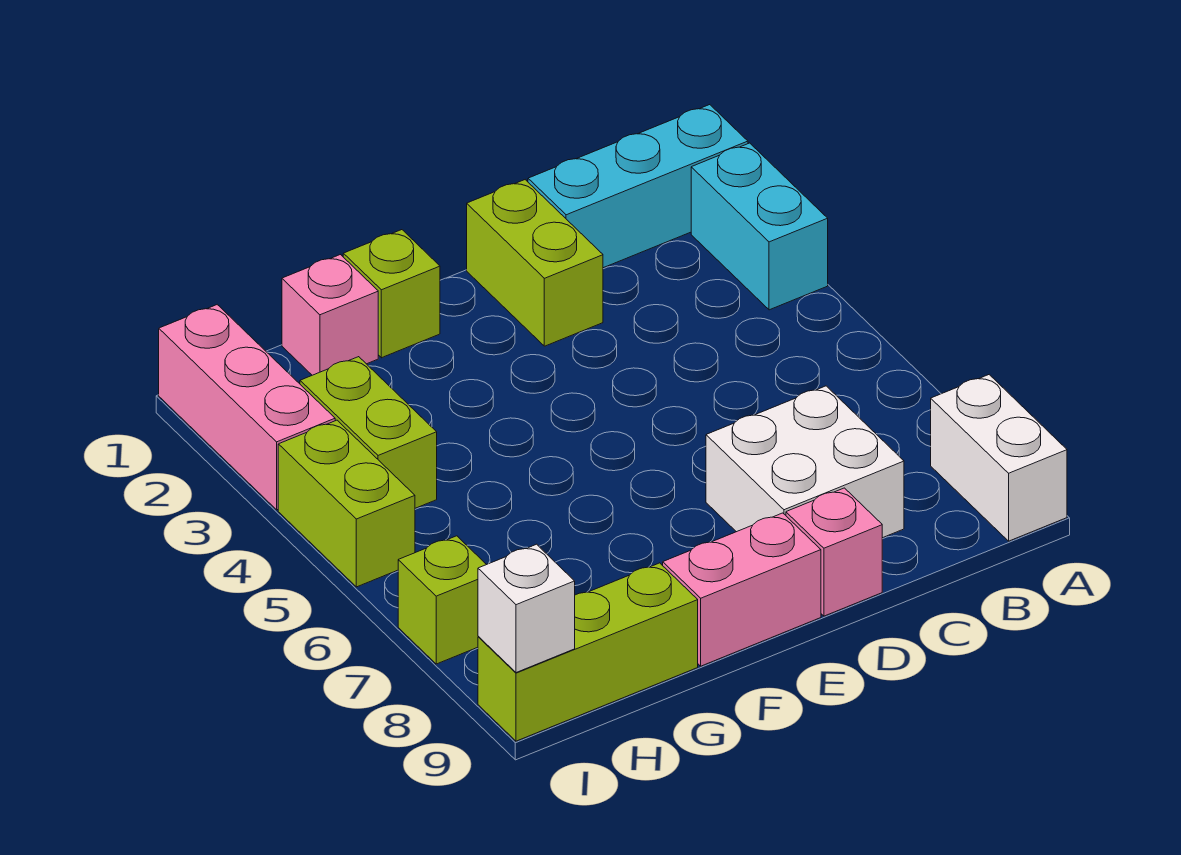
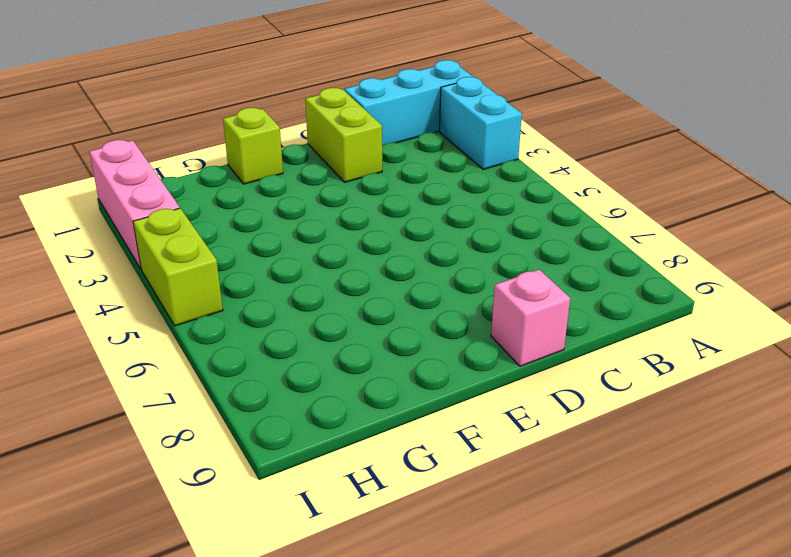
none -> white 1x2 brick [931,375,1067,541]
none -> white 2x2 brick [706,386,904,538]
none -> pink 1x2 brick [663,513,821,666]

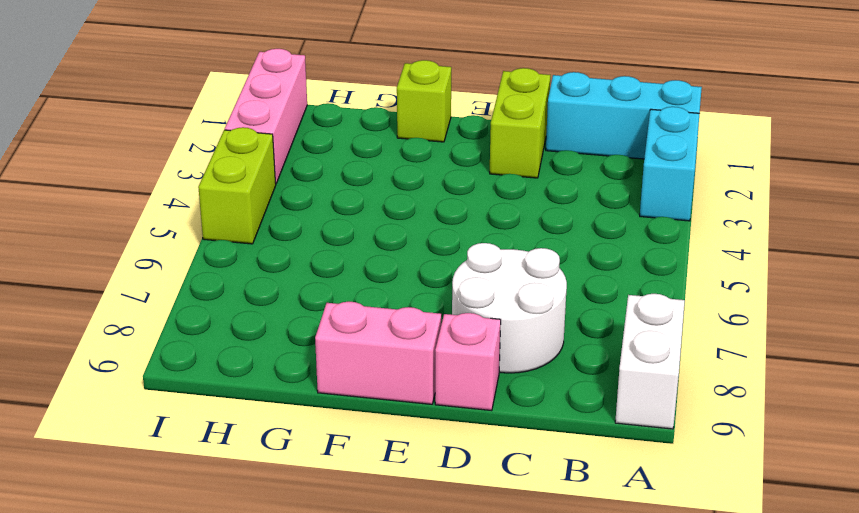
white 2x2 round brick [452,243,567,373] -> white 2x2 brick [706,386,904,538]
none -> pink 1x1 brick [282,255,378,375]
none -> lime 1x3 brick [478,563,698,741]
none -> lime 1x2 brick [300,357,437,508]

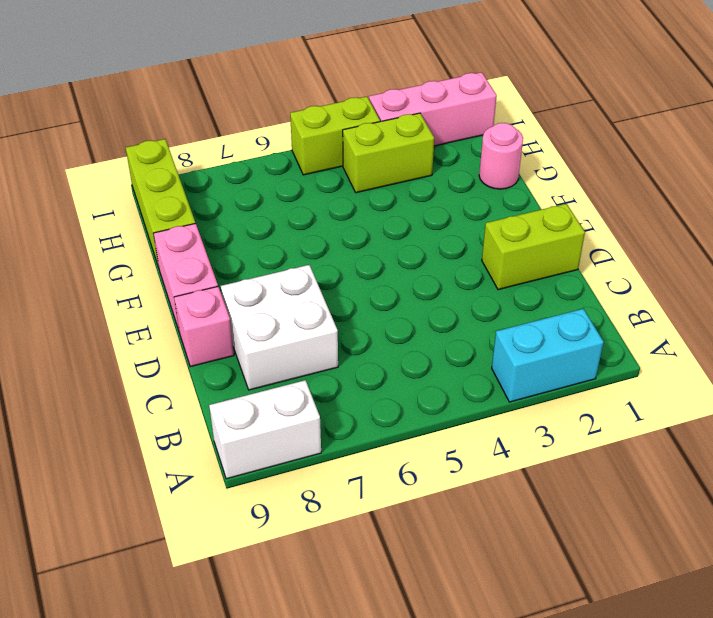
pink 1x1 round brick [479,123,523,189] -> pink 1x1 brick [282,255,378,375]
none -> cyan 1x3 brick [528,105,748,268]
none -> lime 1x1 brick [343,230,440,358]
none -> lime 1x1 brick [398,536,487,664]

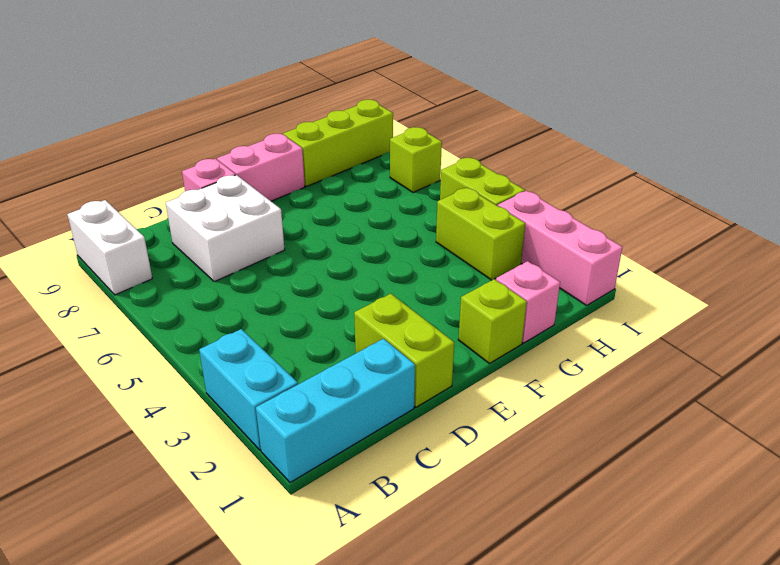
none -> white 1x1 brick [478,544,575,673]

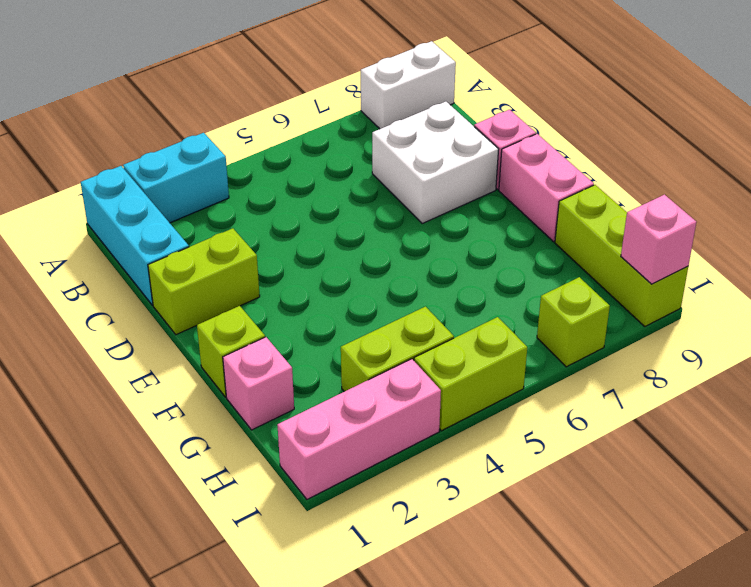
pink 1x1 brick [621,195,696,284] -> white 1x1 brick [478,544,575,673]

